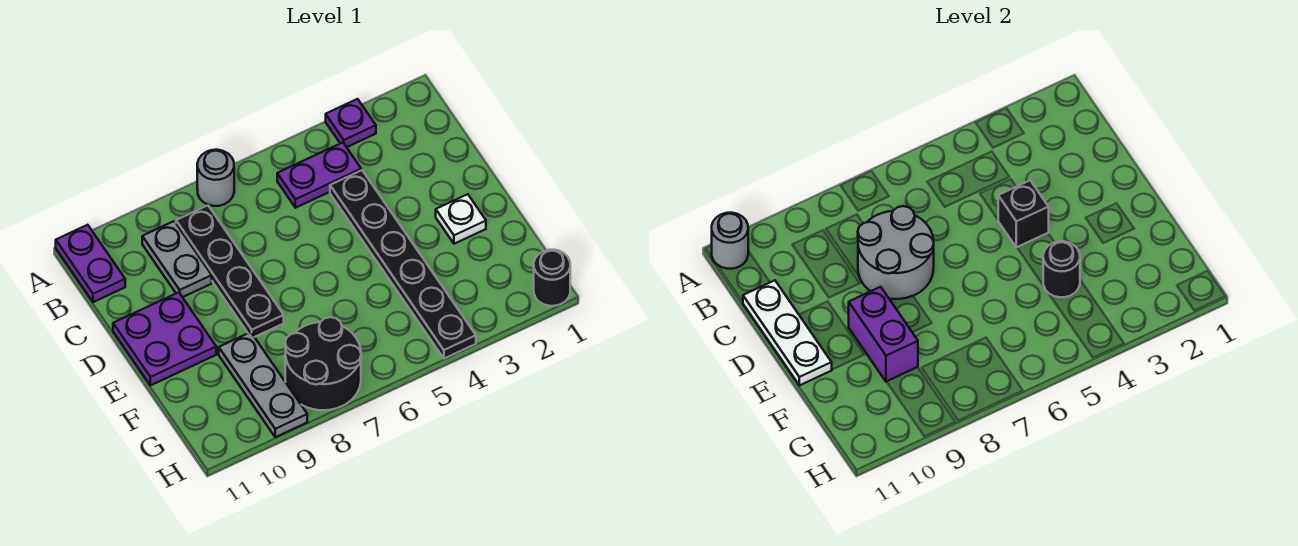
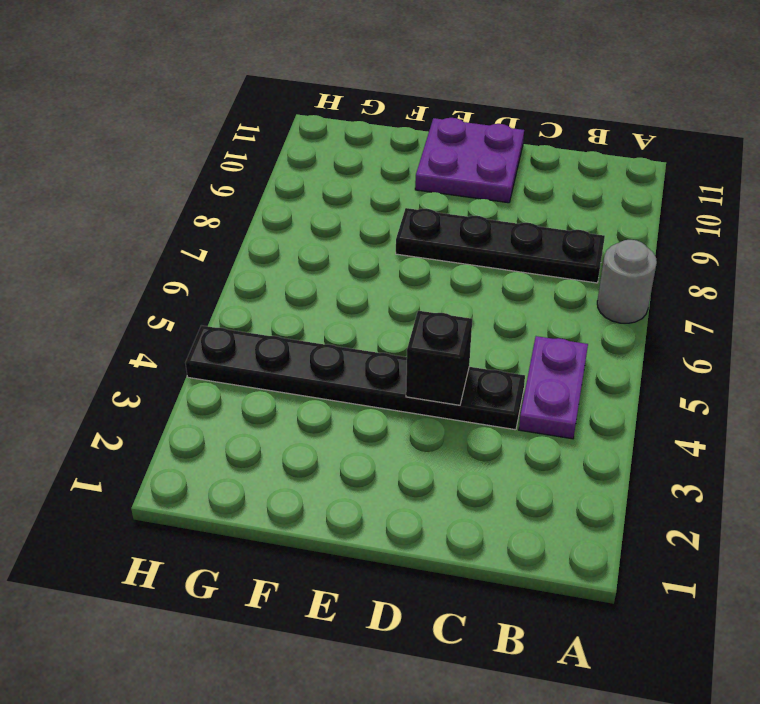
none -> purple 1x1 plate [326,99,376,147]
none -> purple 1x2 plate [56,225,125,302]
none -> grey 1x2 plate [142,221,212,297]

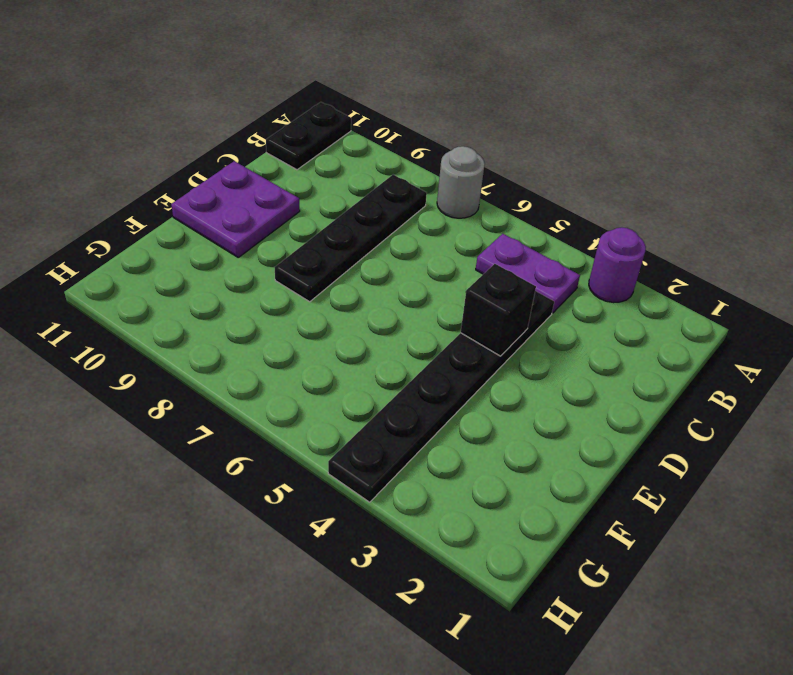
purple 1x1 round brick [589,227,646,303] -> purple 1x1 plate [326,99,376,147]
black 1x2 plate [266,102,351,170] -> purple 1x2 plate [56,225,125,302]
none -> grey 1x2 plate [142,221,212,297]
none -> white 1x1 plate [436,194,486,244]
none -> grey 1x3 plate [219,332,307,437]

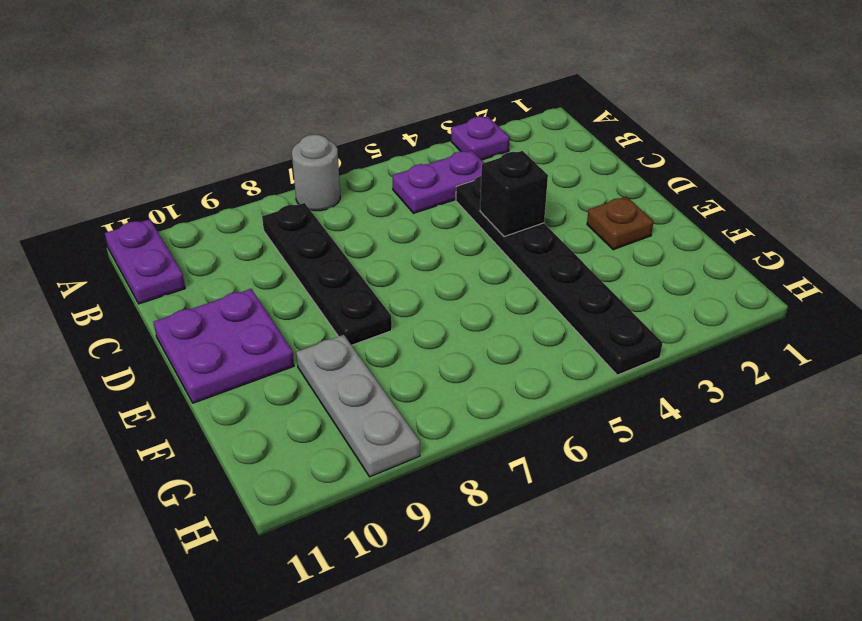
brown 1x1 plate [587,196,654,250] -> white 1x1 plate [436,194,486,244]
none -> grey 1x2 plate [142,221,212,297]
none -> black 2x2 round brick [285,317,361,410]
none -> black 1x1 round brick [534,250,570,306]

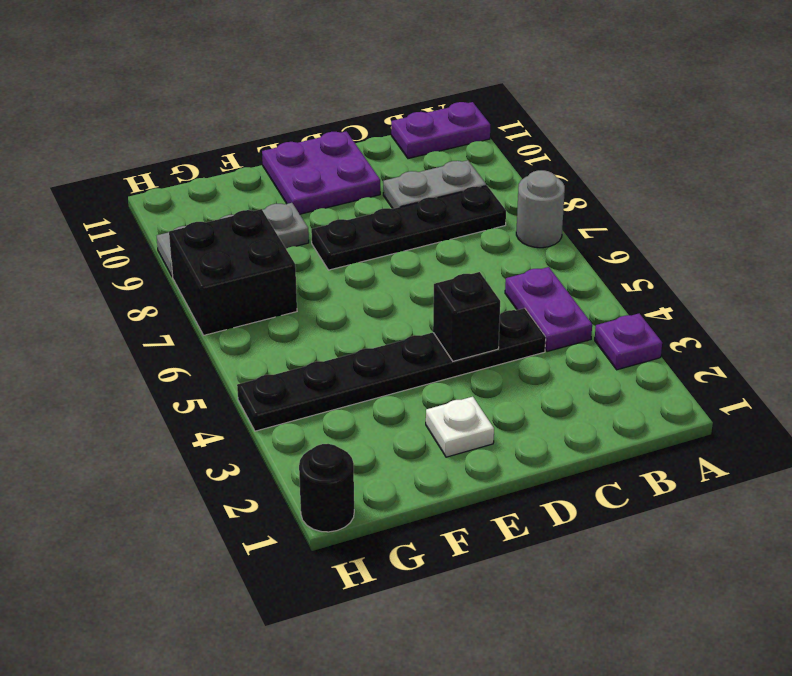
black 2x2 brick [169,209,297,335] -> black 2x2 round brick [285,317,361,410]
none -> grey 1x1 round brick [712,213,748,269]
none -> grey 2x2 round brick [858,206,934,299]
none -> white 1x3 plate [743,280,832,385]

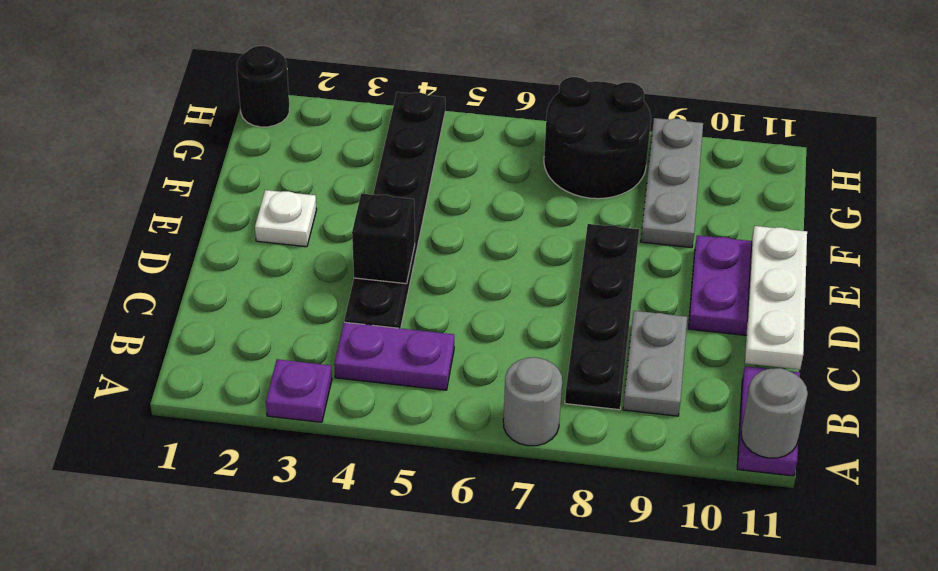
none -> grey 2x2 round brick [858,206,934,299]
none -> purple 1x2 brick [849,287,918,382]
none -> black 1x1 round brick [1043,241,1080,297]

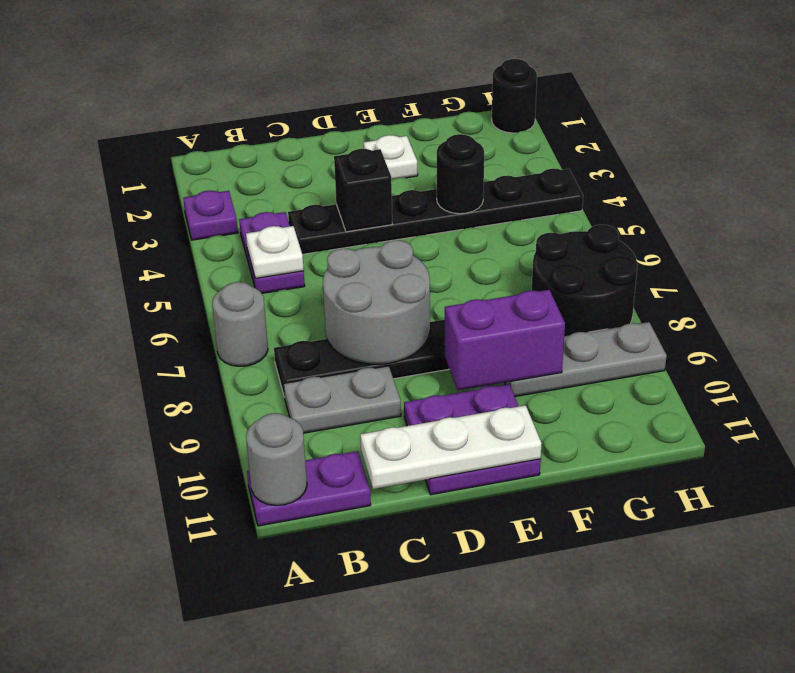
white 1x1 plate [246,226,304,278] -> none

